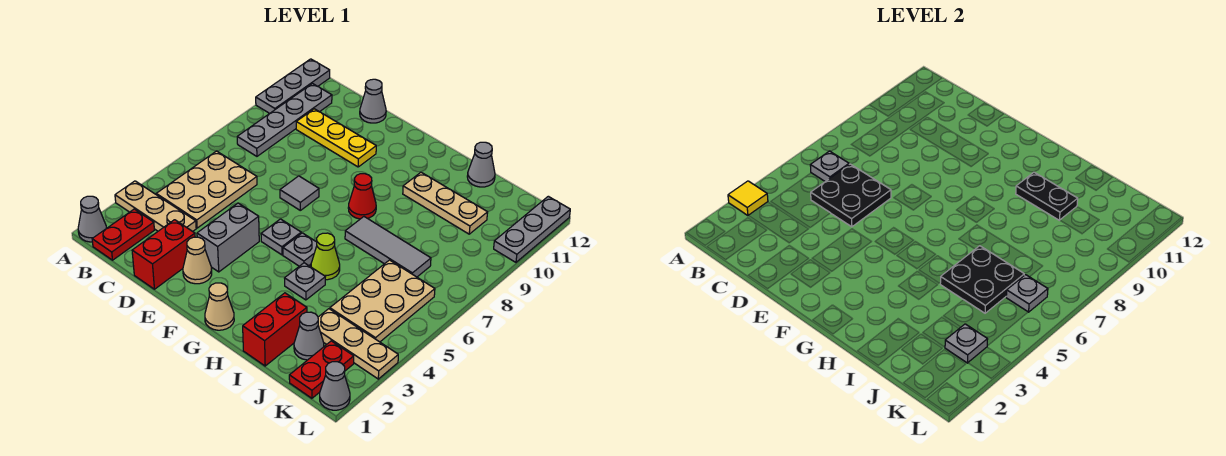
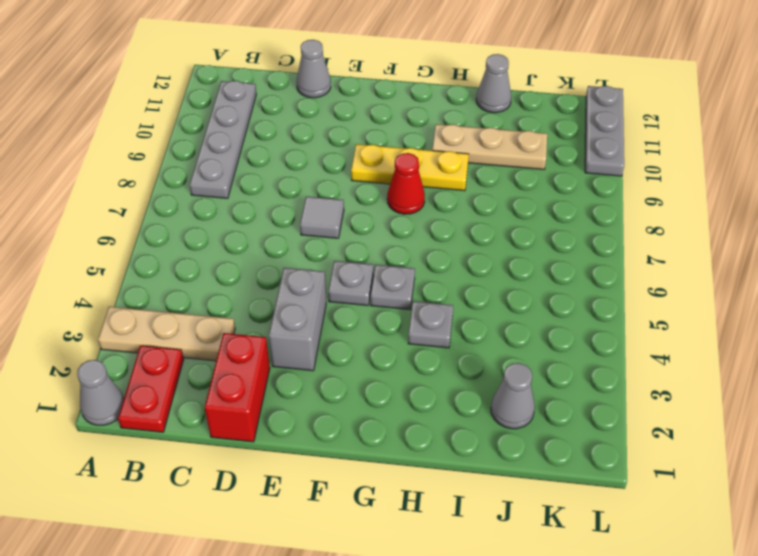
yellow 1x3 plate [351,144,469,191] -> yellow 1x3 plate moved to [296,109,376,167]
none -> grey 1x3 plate [256,59,330,113]
none -> tan 2x3 plate [156,151,257,228]
none -> tan 1x1 cone [183,237,212,284]
none -> tan 1x1 cone [205,283,234,330]

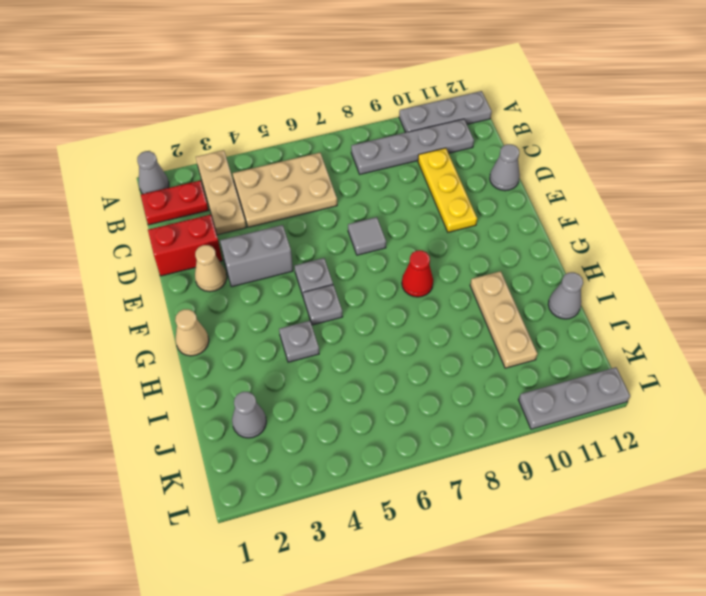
none -> lime 1x1 cone [311,233,340,280]
none -> grey 1x3 tile [345,217,431,277]
none -> red 1x2 brick [243,293,307,366]
none -> tan 1x3 plate [318,309,398,379]

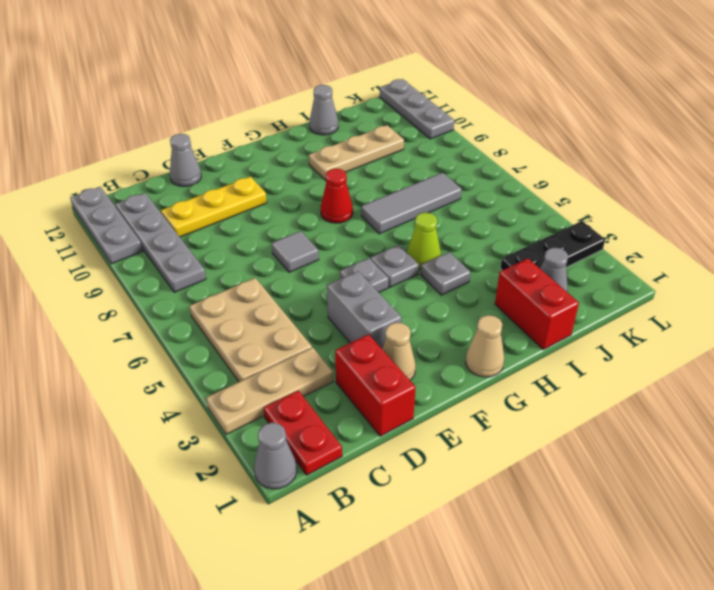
black 1x3 plate [500,221,605,270] -> tan 1x3 plate [318,309,398,379]
none -> tan 2x3 plate [330,260,435,342]
none -> red 1x2 plate [289,341,354,398]
none -> grey 1x1 cone [320,362,350,410]
none -> yellow 1x1 tile [728,181,768,216]

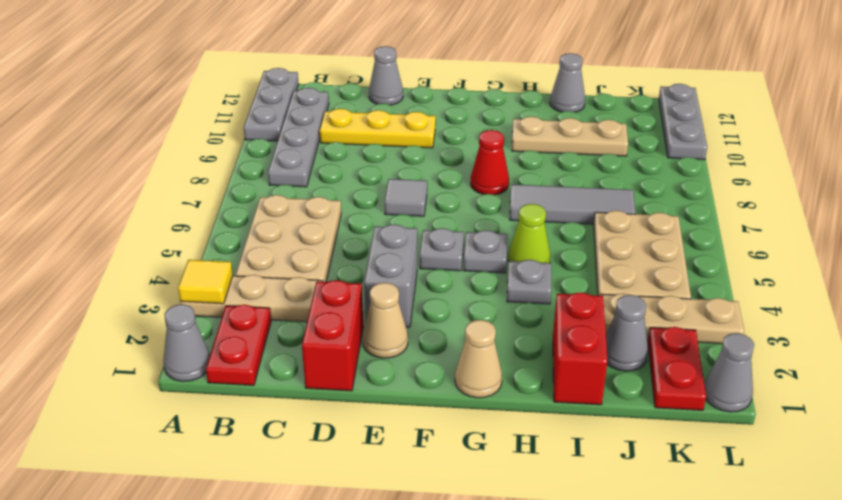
none -> grey 1x1 plate [810,151,849,182]
none -> black 2x2 plate [811,164,891,227]
none -> black 1x2 plate [1016,172,1078,220]
none -> black 2x2 plate [940,246,1024,313]

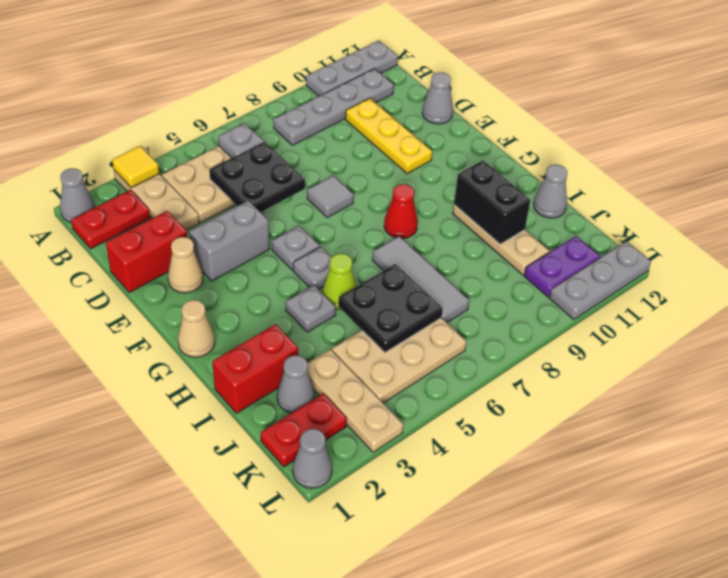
black 1x2 brick [454,161,530,244] -> black 1x2 plate [1016,172,1078,220]
purple 1x2 plate [524,236,600,297] -> none
none -> grey 1x1 plate [945,324,988,363]
none -> grey 1x1 plate [1006,275,1048,312]

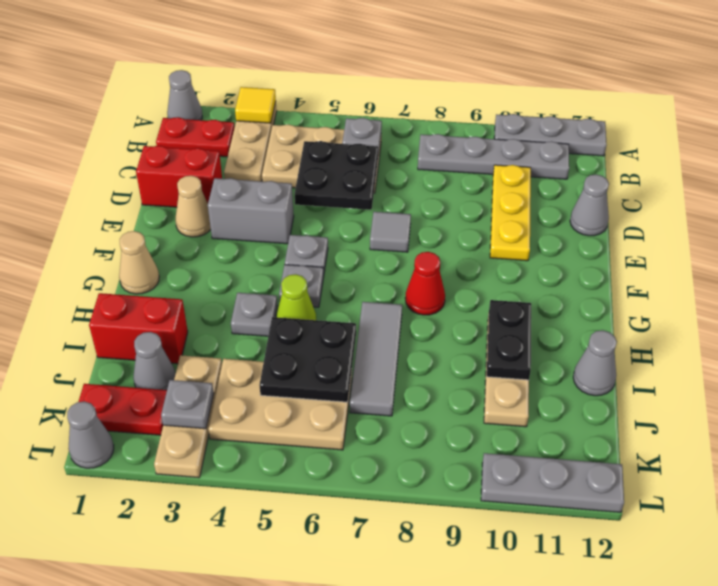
none -> grey 1x1 plate [1006,275,1048,312]

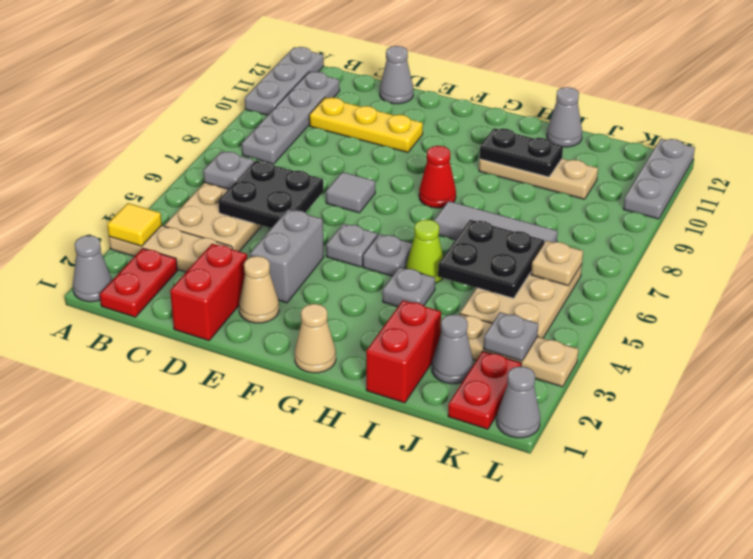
tan 1x1 plate [531,241,583,285] -> grey 1x1 plate [1006,275,1048,312]

